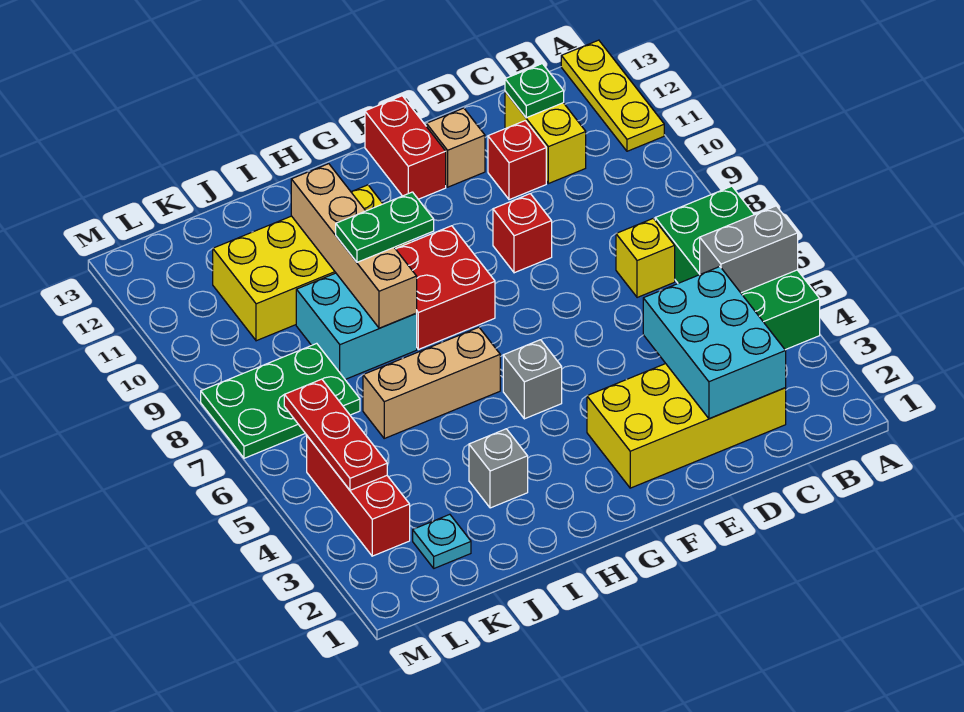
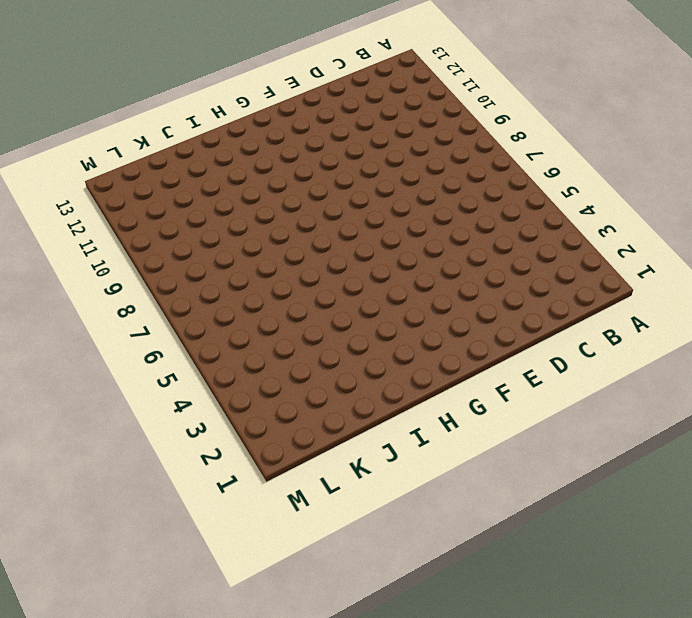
none -> green 2x4 brick [655,186,820,350]
none -> yellow 1x3 plate [561,40,664,151]
none -> yellow 2x4 brick [587,364,786,488]

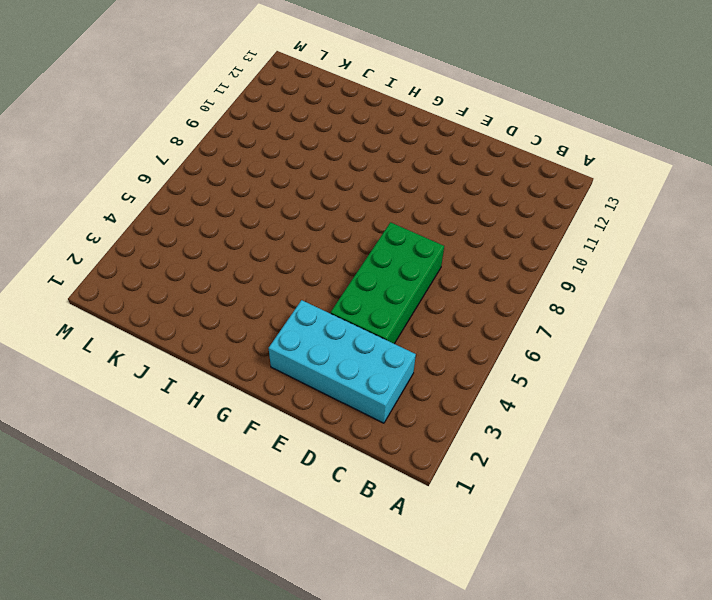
cyan 2x4 brick [269,300,416,423] -> yellow 2x4 brick [587,364,786,488]
green 2x4 brick [331,222,444,344] -> green 2x4 brick moved to [655,186,820,350]
none -> yellow 1x3 plate [561,40,664,151]
none -> yellow 1x1 brick [616,218,675,298]
none -> yellow 1x2 brick [505,91,586,184]

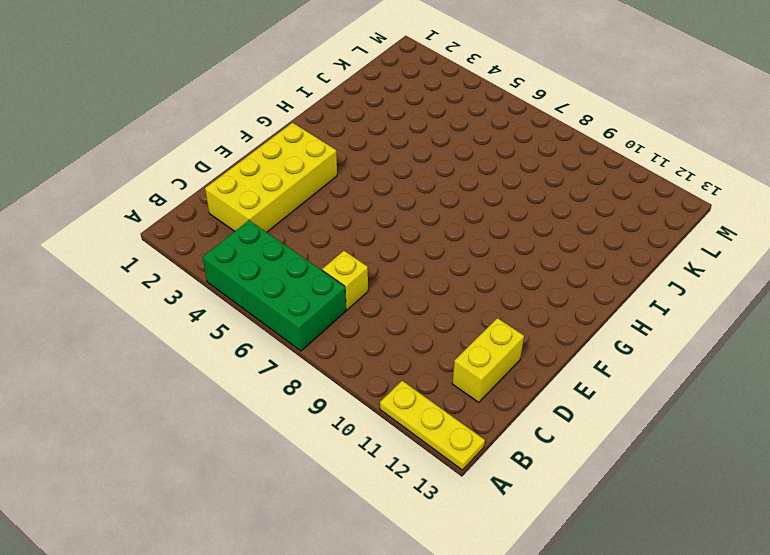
yellow 1x2 brick [452,318,524,402] -> yellow 1x2 brick turned to [505,91,586,184]
none -> red 1x1 brick [488,121,546,200]
none -> red 1x1 brick [493,194,552,273]
none -> tan 1x1 brick [426,108,485,187]

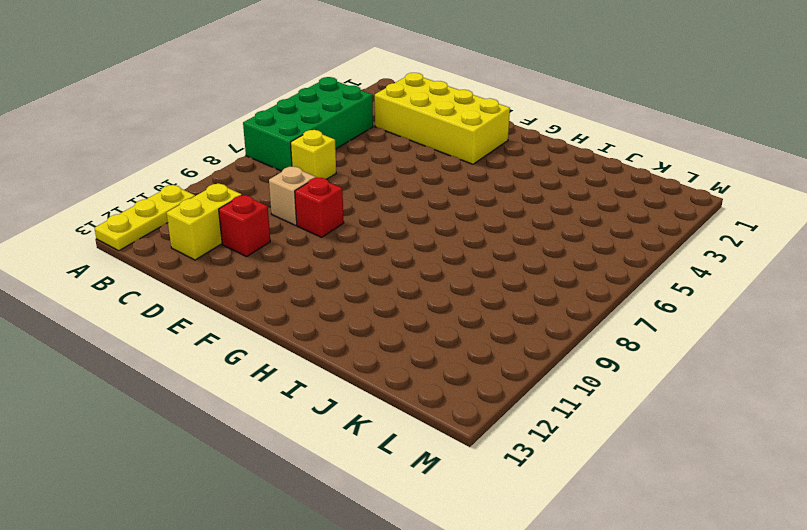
tan 1x1 brick [269,166,316,225] -> tan 1x1 brick moved to [426,108,485,187]
none -> red 1x2 brick [365,96,446,199]
none -> grey 1x1 brick [503,340,562,419]
none -> red 2x2 brick [396,226,495,349]

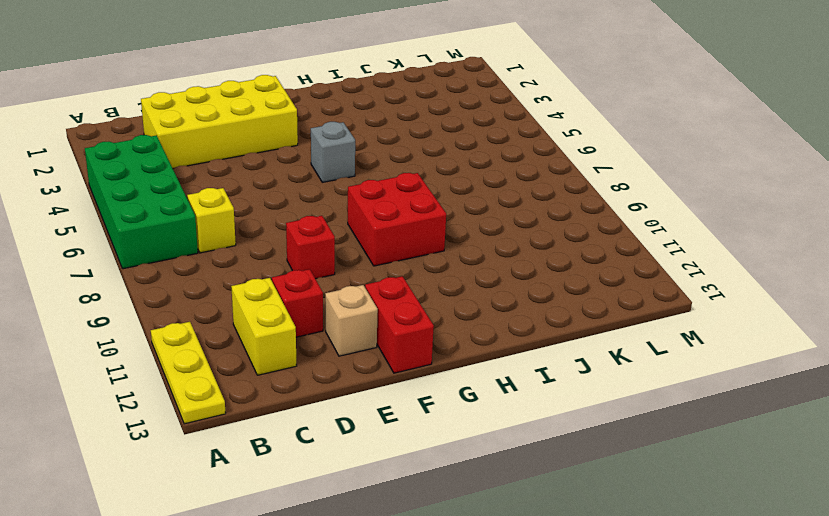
none -> tan 1x3 brick [363,327,500,438]
none -> yellow 2x4 brick [213,185,411,341]
none -> grey 1x1 brick [469,429,528,508]

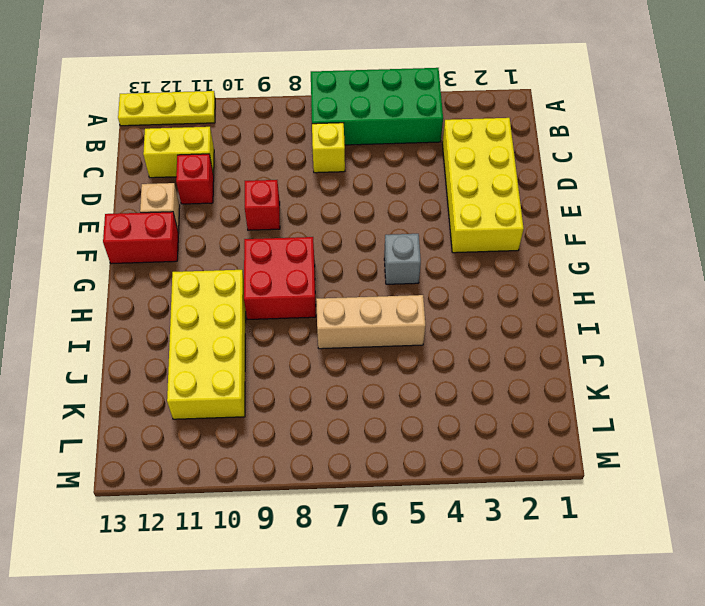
tan 1x3 brick [316,295,426,349] -> tan 1x3 brick turned to [363,327,500,438]
none -> grey 1x1 brick [469,429,528,508]
none -> cyan 2x2 brick [296,273,417,379]
none -> cyan 1x1 plate [413,514,471,568]

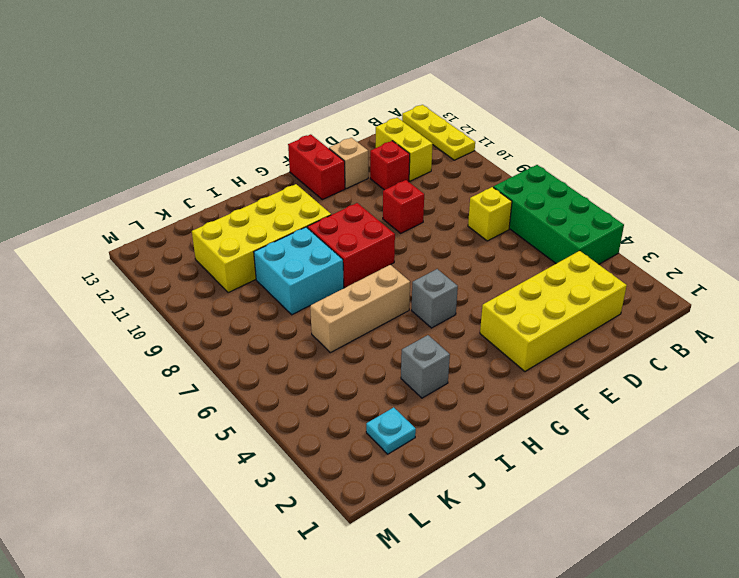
none -> green 2x3 plate [201,343,360,458]
none -> red 1x3 brick [307,436,410,556]
none -> grey 1x2 brick [700,206,798,293]

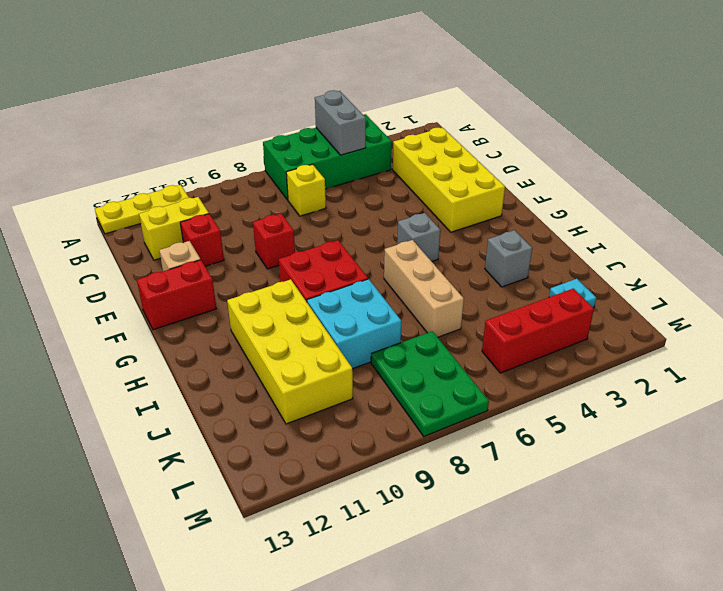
none -> cyan 2x3 brick [643,267,786,419]
none -> green 1x1 plate [505,64,564,118]
none -> tan 1x4 brick [291,164,417,328]

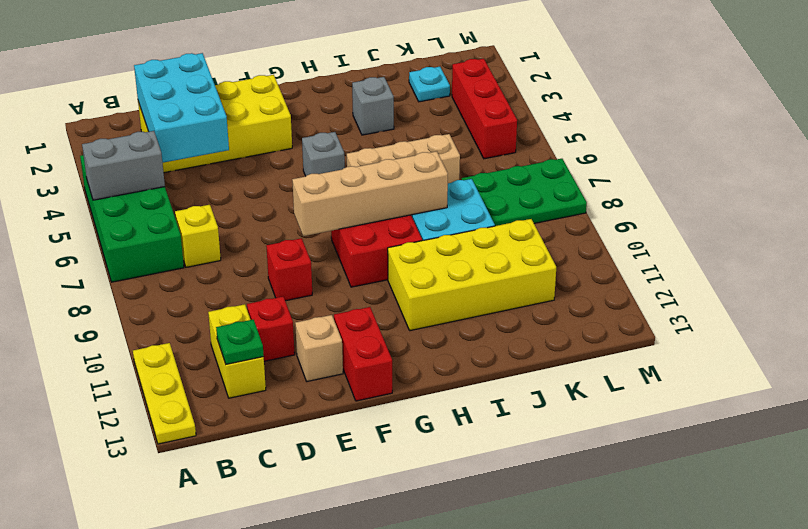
tan 1x4 brick [292,151,448,236] -> tan 1x4 brick turned to [291,164,417,328]
none -> red 1x3 plate [284,379,387,490]
none -> green 1x2 plate [336,192,434,262]

